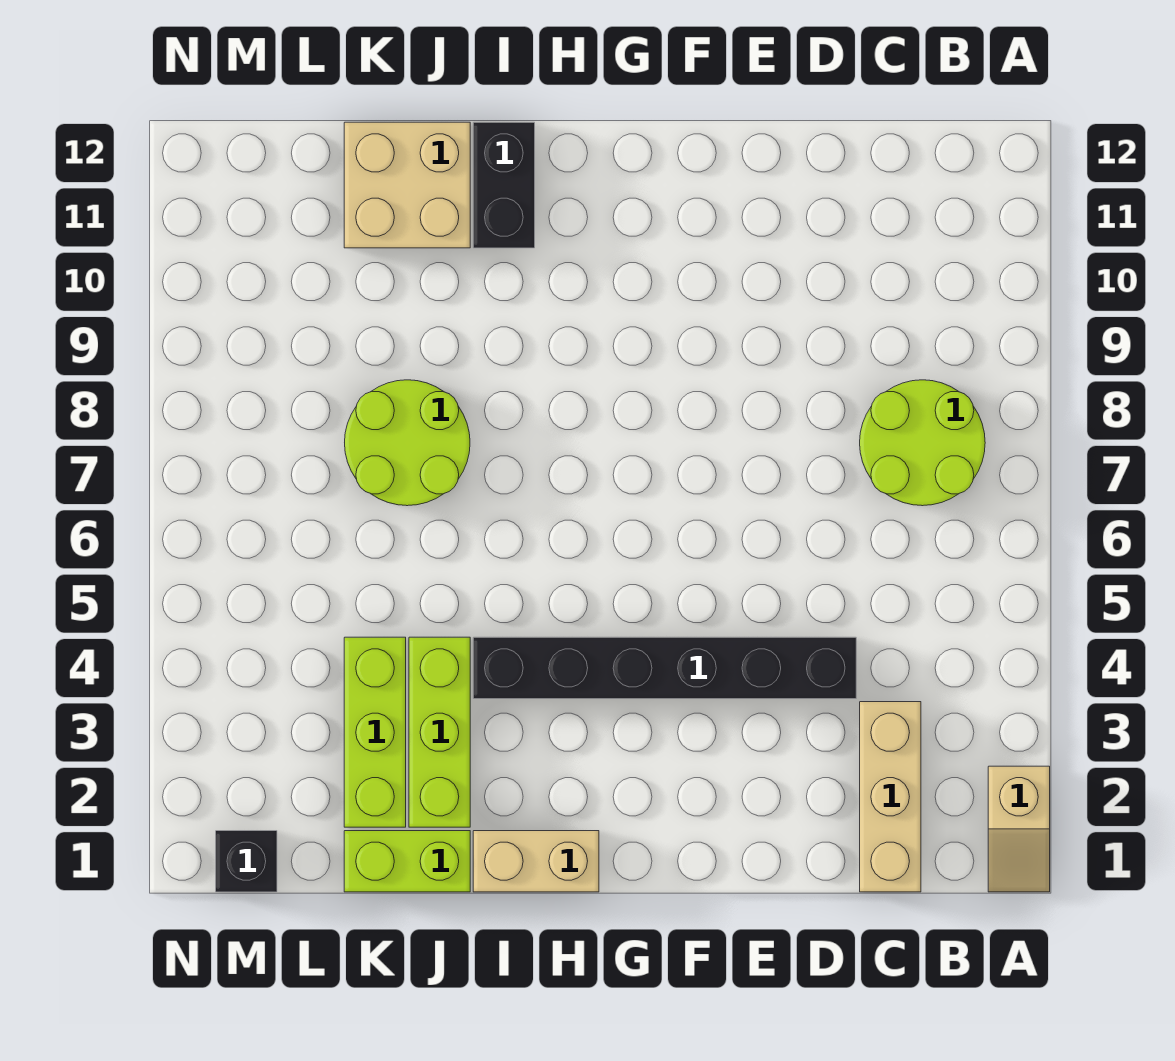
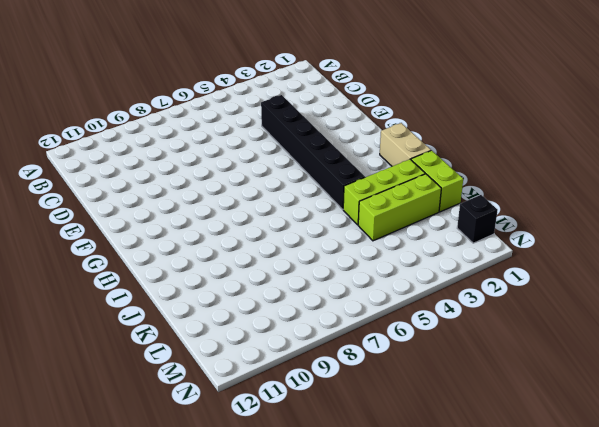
none -> tan 1x2 slope [988,766,1050,892]
none -> lime 2x2 round brick [860,380,985,506]
none -> tan 1x3 brick [860,702,921,892]

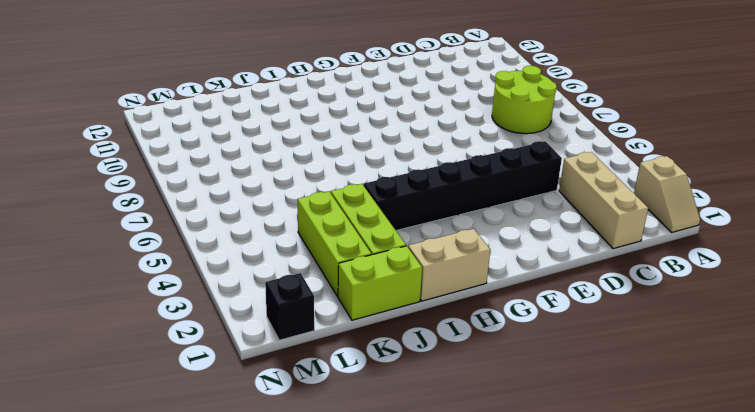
none -> black 1x2 brick [473,122,535,248]
none -> lime 2x2 round brick [345,380,470,506]
none -> tan 2x2 brick [344,122,470,248]

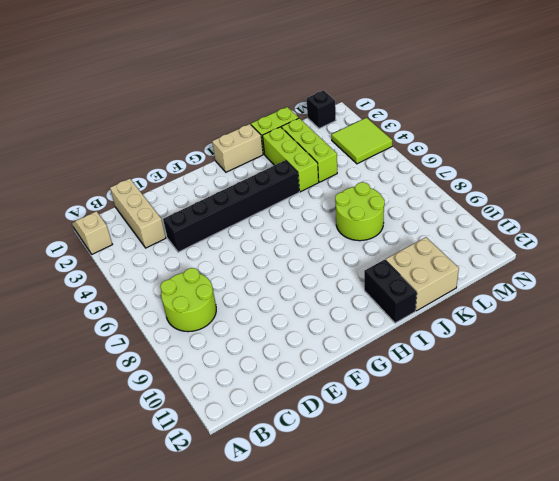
lime 2x2 tile [332,118,392,164] -> none

